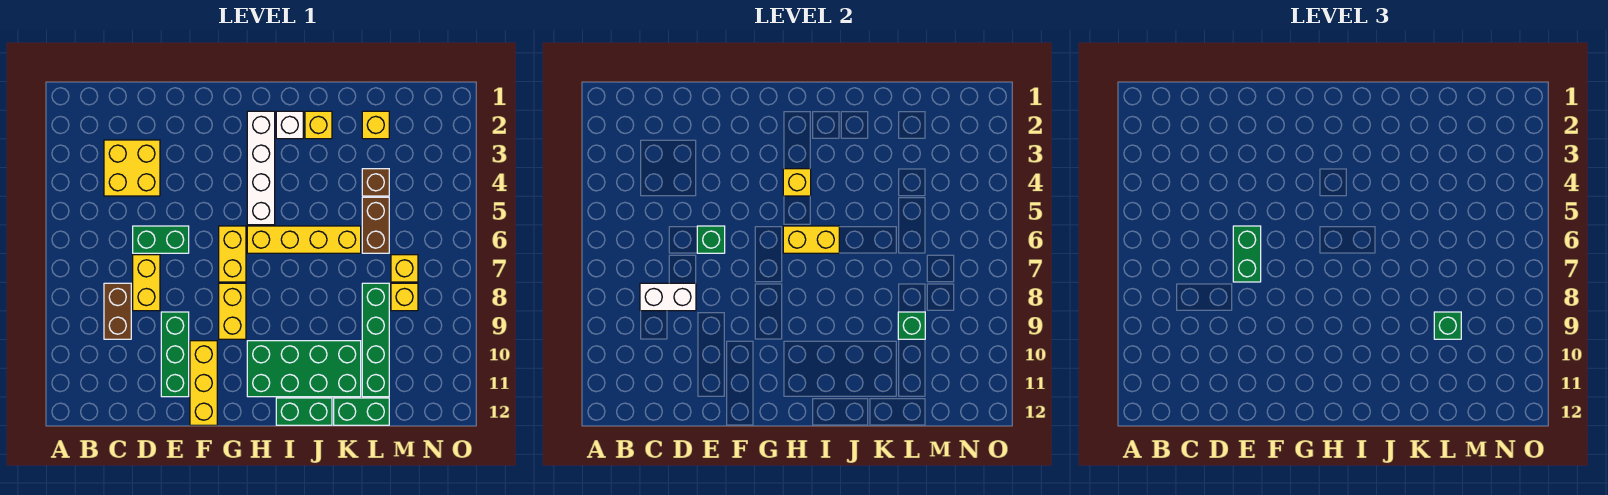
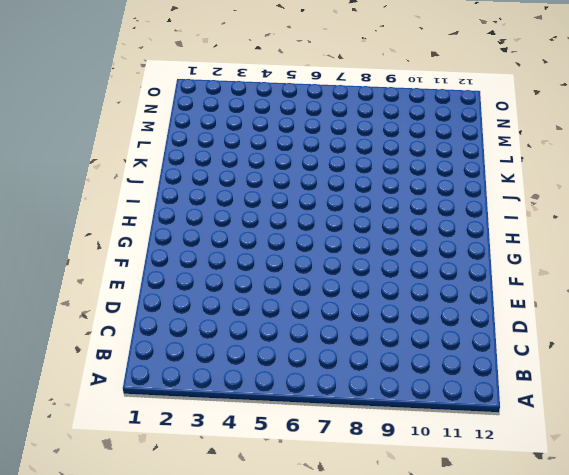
none -> yellow 2x2 brick [104,140,160,196]
none -> brown 1x2 brick [104,283,131,339]
none -> green 1x2 brick [133,226,189,253]

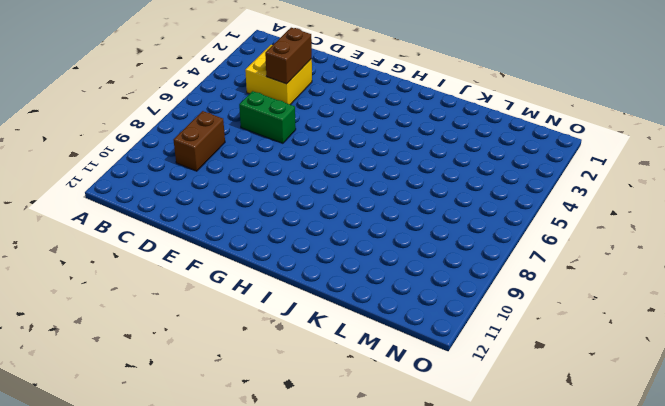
brown 1x2 brick [265,28,312,84] -> brown 1x2 brick moved to [362,197,389,253]
none -> yellow 1x2 brick [133,255,160,311]
none -> green 1x3 brick [161,312,189,397]
none -> yellow 1x3 brick [190,341,217,425]

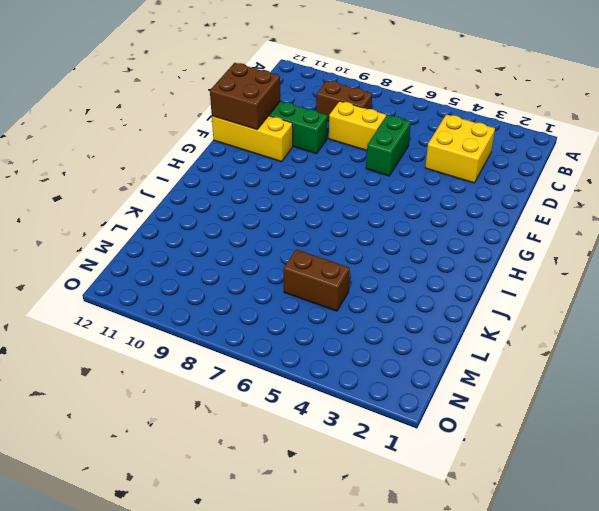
brown 2x2 brick [210,63,280,130] -> none
none -> yellow 1x2 brick [219,226,246,282]
none -> yellow 1x2 brick [219,283,246,339]
none -> white 1x4 brick [247,111,275,225]

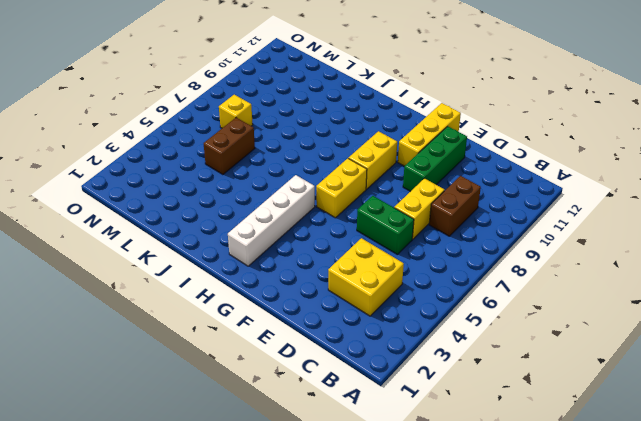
none -> yellow 1x4 brick [247,226,361,253]
none -> green 2x4 brick [247,341,361,397]
none -> white 1x1 brick [276,111,303,139]

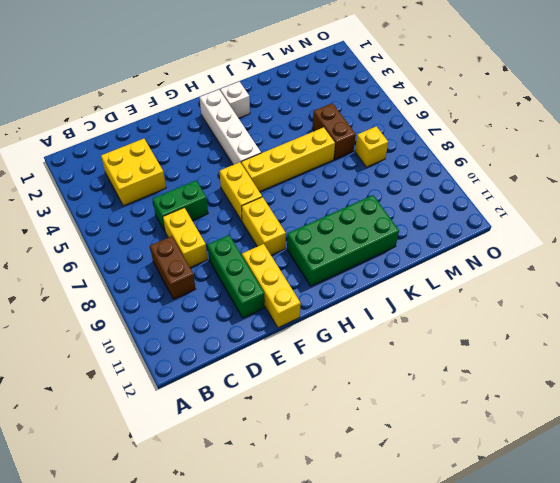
none -> green 1x2 brick [276,398,332,425]
none -> yellow 1x1 brick [305,111,332,139]
none -> green 1x2 brick [334,398,389,425]

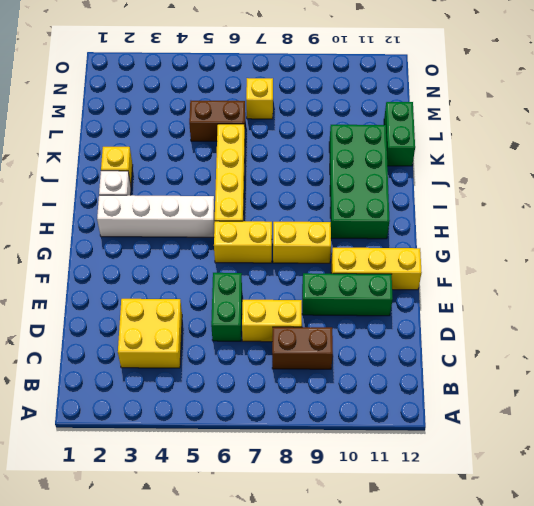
none -> green 1x2 brick [276,398,332,425]
none -> yellow 1x1 brick [362,111,389,139]
none -> brown 1x1 brick [362,169,389,196]

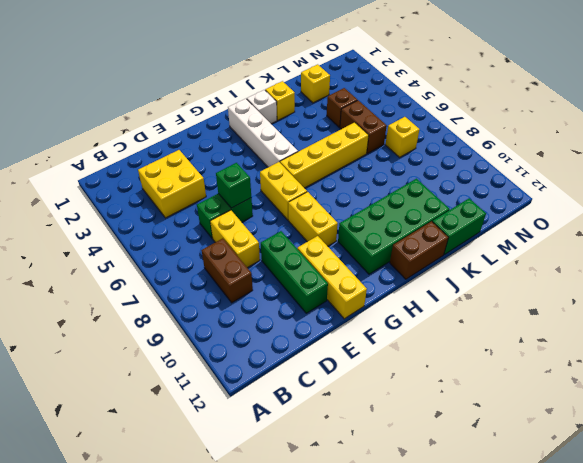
brown 1x2 brick [390,221,448,279] -> green 1x2 brick [276,398,332,425]
none -> green 1x4 brick [362,283,389,397]
none -> yellow 1x1 brick [391,283,418,311]
none -> white 1x2 brick [640,283,696,311]

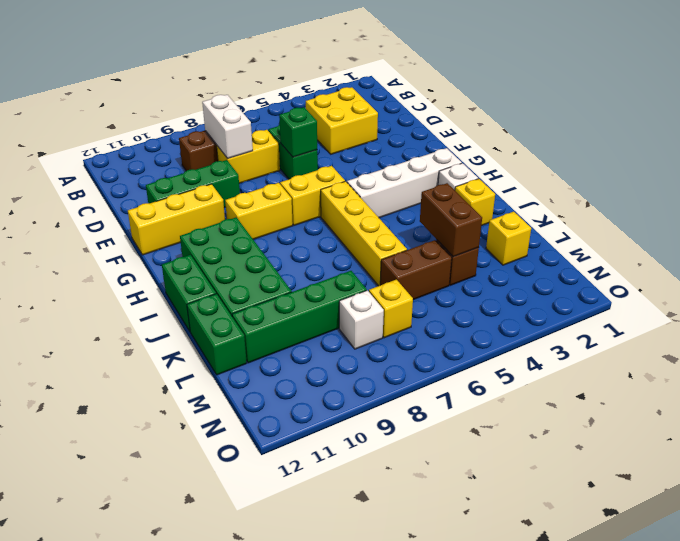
brown 1x2 brick [420,183,482,257] -> none
white 1x1 brick [339,290,384,349] -> yellow 1x1 brick [391,283,418,311]
none -> yellow 1x1 brick [783,169,811,196]
none -> yellow 1x2 brick [783,226,839,253]
none -> green 1x1 brick [898,312,925,339]

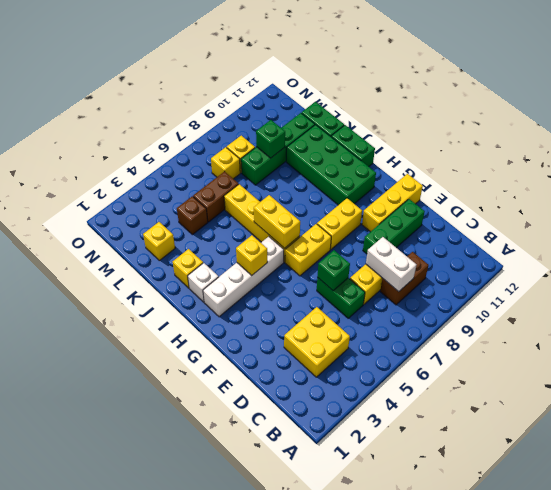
none -> green 1x2 brick [1233,226,1261,282]
none -> green 1x1 brick [1434,312,1461,339]

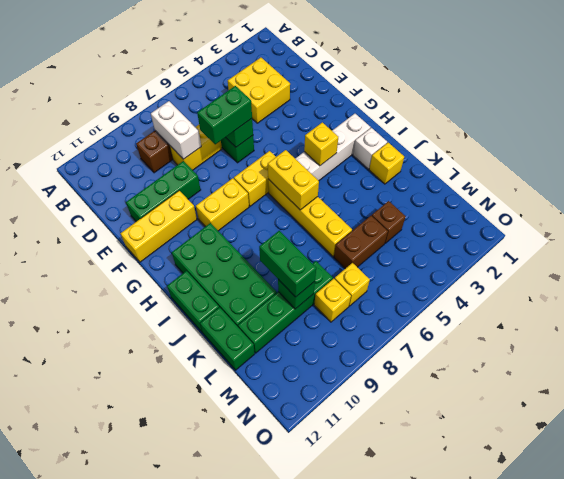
green 1x2 brick [259,231,316,297] -> green 1x1 brick [1434,312,1461,339]
none -> yellow 1x1 brick [362,111,389,139]

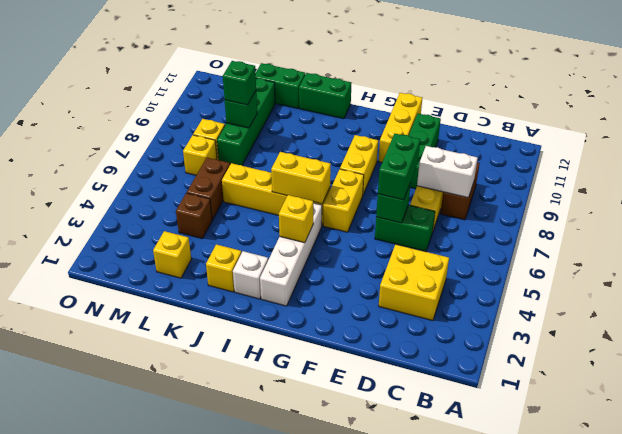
none -> green 2x4 brick [247,341,361,397]

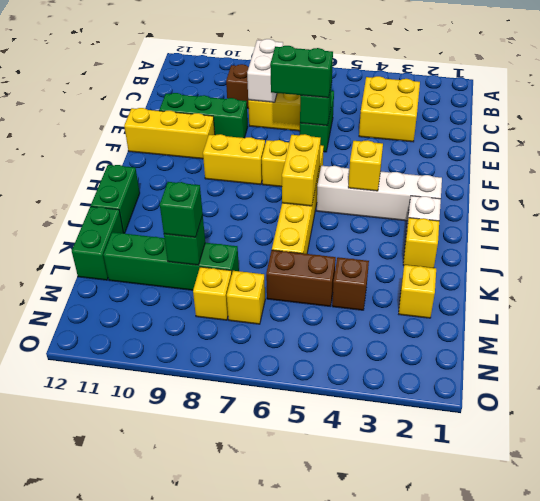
none -> green 2x4 brick [247,341,361,397]

